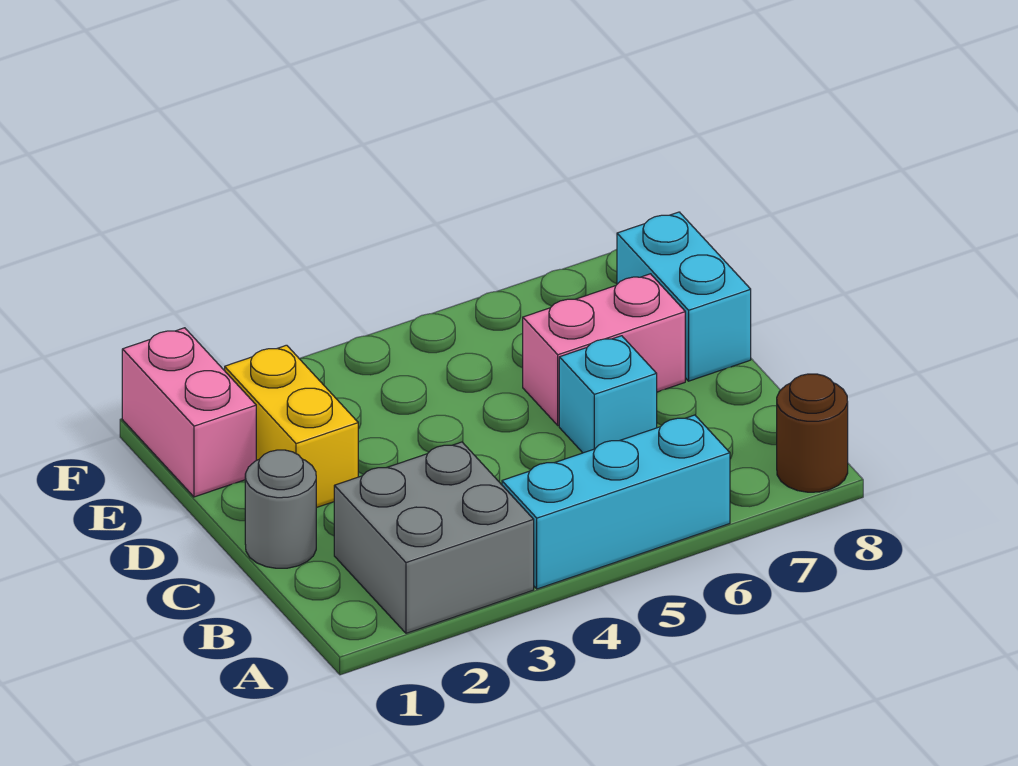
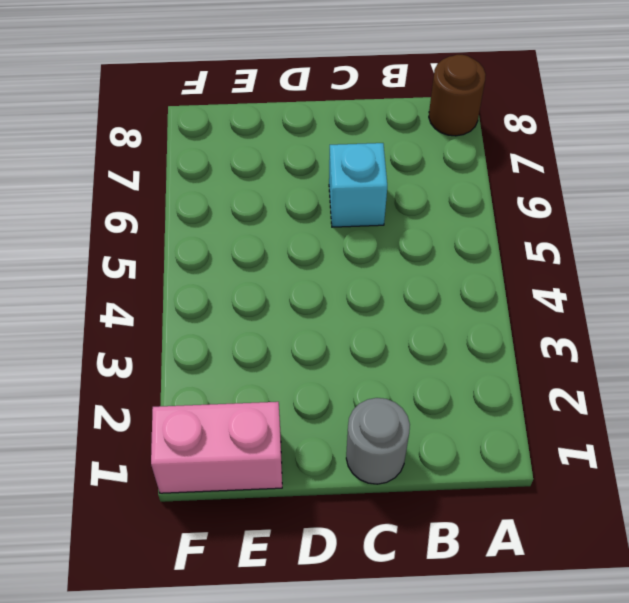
none -> grey 2x2 brick [334,442,534,633]
none -> cyan 1x3 brick [502,415,730,589]

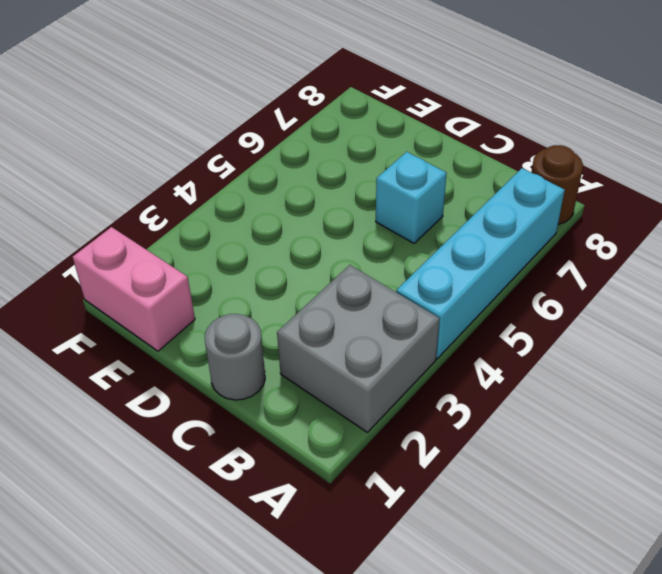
cyan 1x4 brick [396,168,565,359] -> cyan 1x3 brick [502,415,730,589]
none -> yellow 1x2 brick [225,345,358,508]
none -> pink 1x2 brick [523,274,685,425]

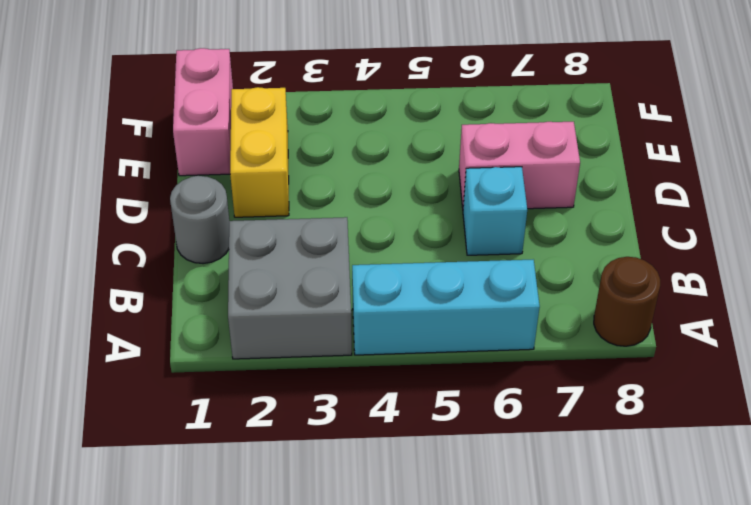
none -> cyan 1x2 brick [617,212,751,381]

